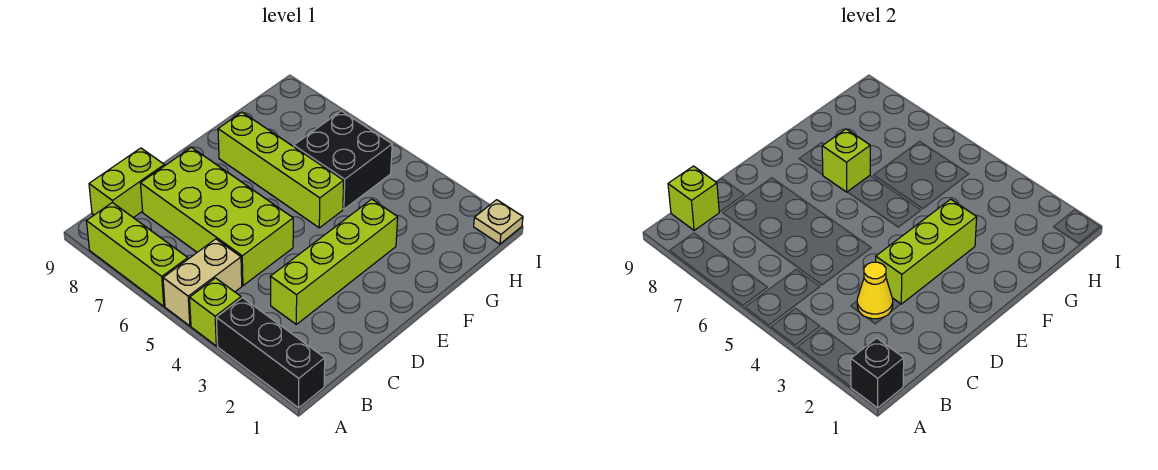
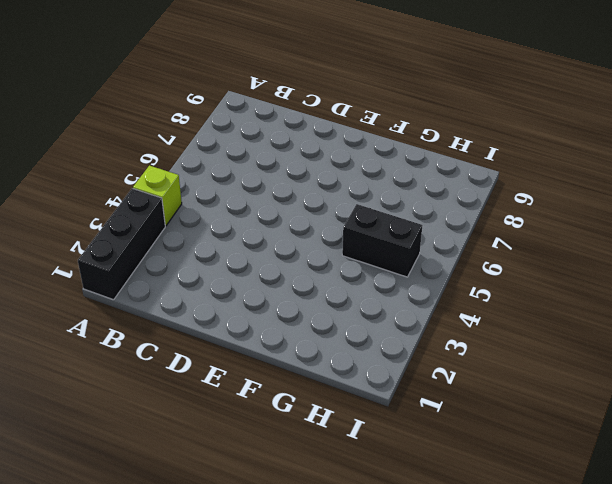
black 1x2 brick [342,204,422,277] -> black 2x2 brick [294,111,392,209]
none -> tan 1x2 brick [163,239,242,326]
none -> lime 1x3 brick [87,203,188,306]
none -> lime 1x2 brick [89,148,164,218]

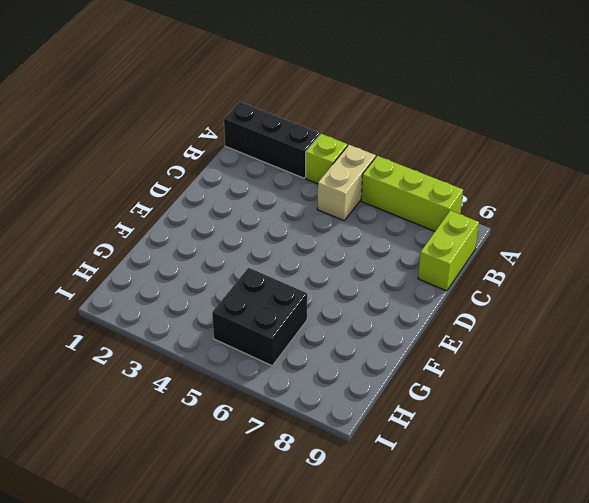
none -> lime 1x4 brick [270,199,398,324]
none -> lime 2x4 brick [141,147,293,286]
none -> lime 1x4 brick [218,112,344,228]

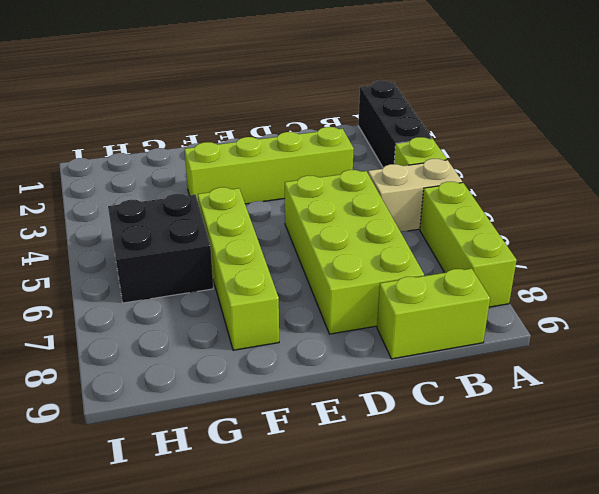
none -> tan 1x1 plate [474,200,523,244]
none -> black 1x1 brick [851,338,904,408]
none -> lime 1x1 brick [668,166,719,230]

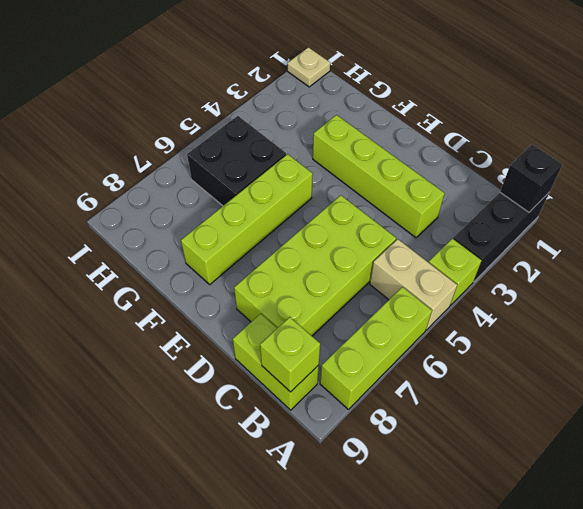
none -> yellow 1x1 cone [857,262,893,319]
none -> lime 1x3 brick [876,199,977,304]
none -> lime 1x1 brick [822,129,870,192]

